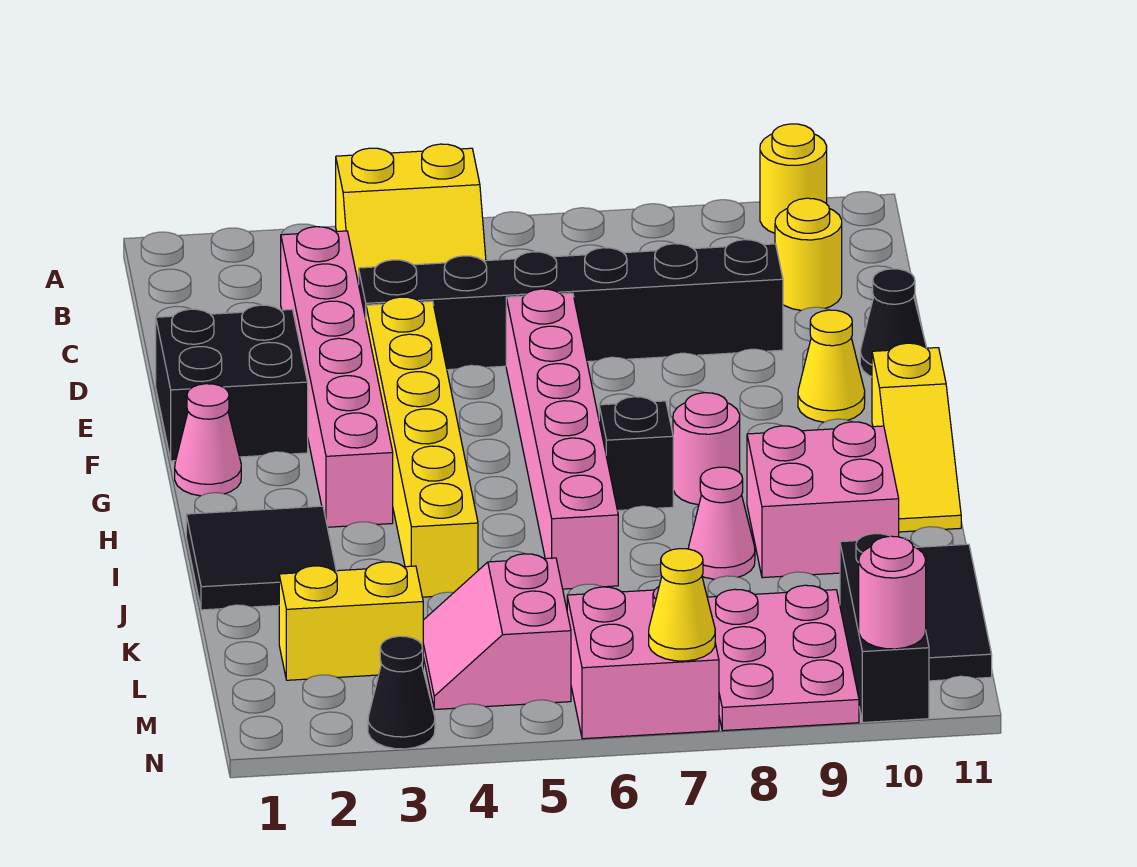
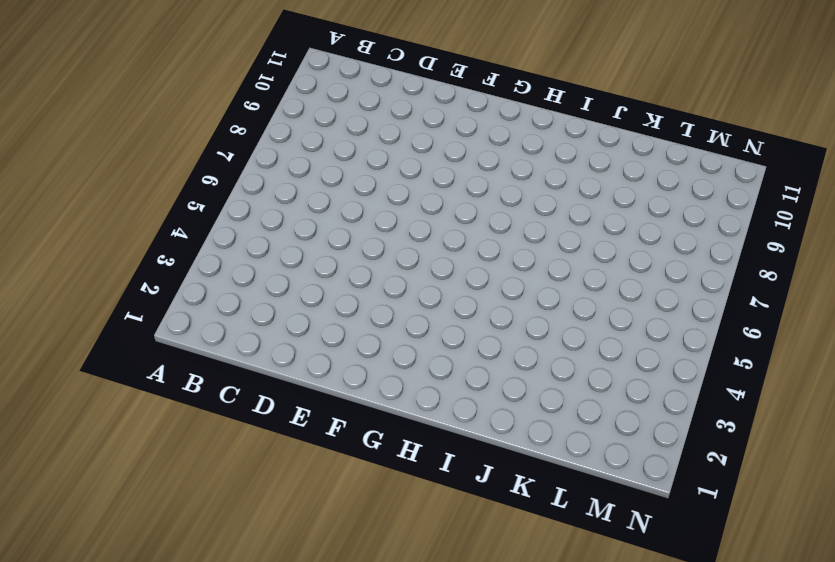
none -> yellow 2x2 slope [336,144,486,284]
none -> yellow 1x1 round brick [760,124,827,233]
none -> pink 1x6 brick [281,227,393,527]

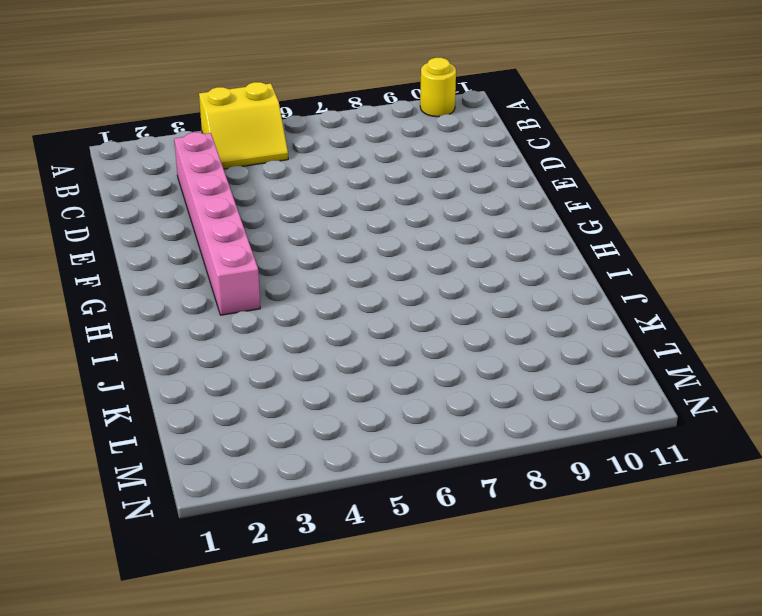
none -> yellow 1x1 round brick [775,198,842,310]
none -> black 1x6 brick [359,240,783,370]
none -> black 2x2 brick [156,305,308,461]

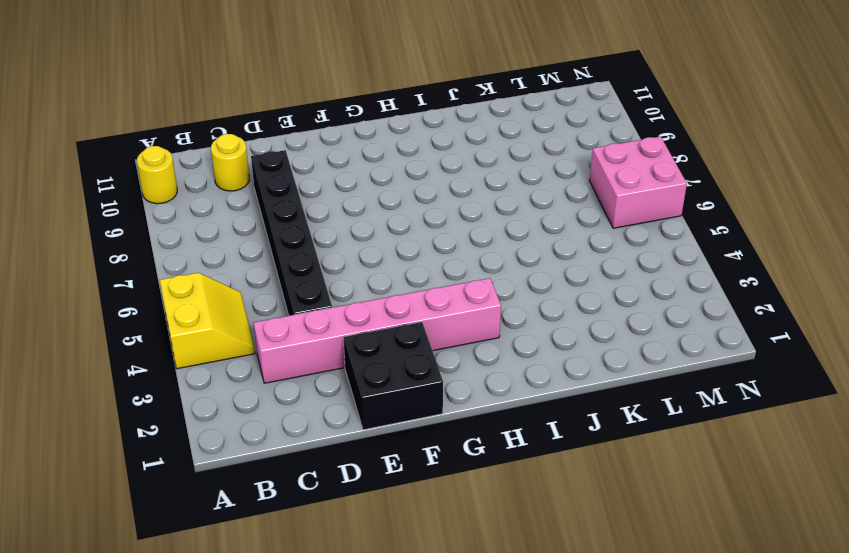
none -> yellow 1x6 brick [366,297,478,597]
none -> pink 1x6 brick [506,289,618,589]
none -> black 1x1 cone [860,269,927,377]

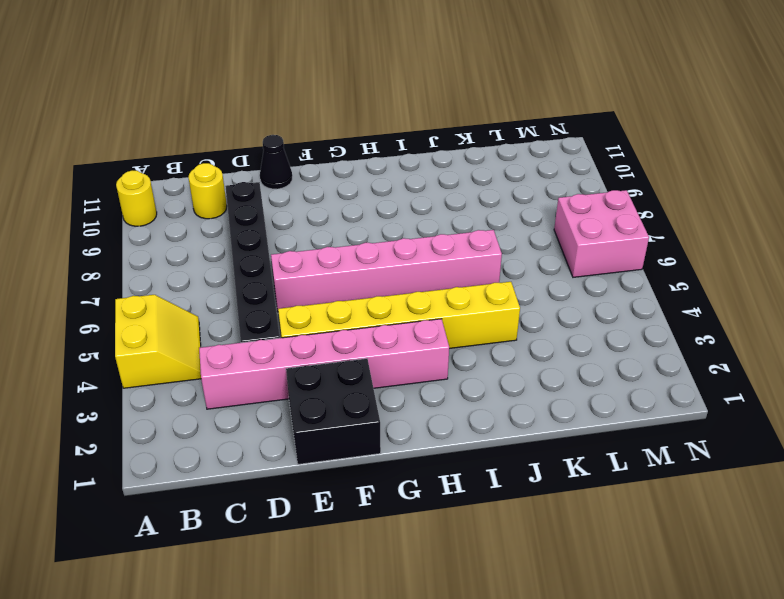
none -> yellow 1x1 cone [798,310,865,422]
none -> pink 1x1 cone [175,384,241,496]
none -> yellow 1x3 slope [872,343,961,532]

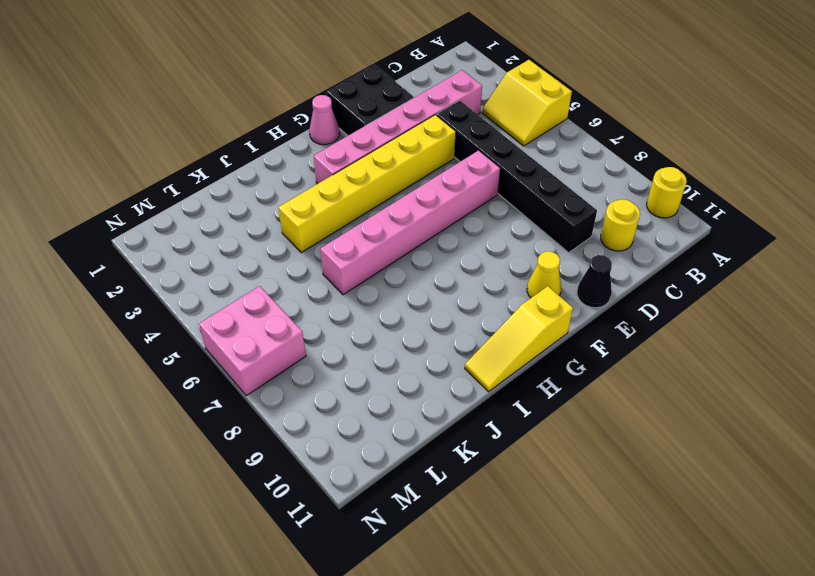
none -> black 1x1 brick [599,397,673,511]
none -> pink 1x1 round brick [673,393,740,505]
none -> black 2x2 tile [186,506,336,610]

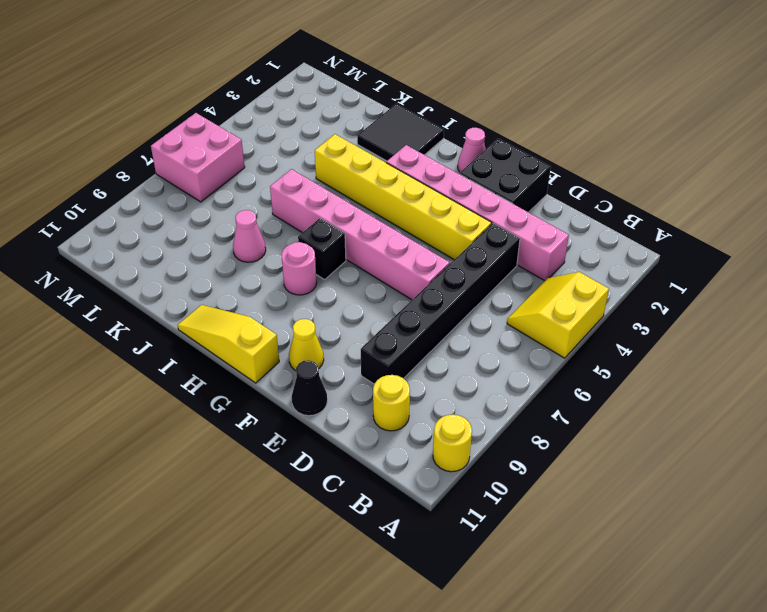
none -> pink 2x2 brick [747,422,899,578]
none -> black 1x3 tile [916,544,992,681]
none -> yellow 1x2 brick [279,562,423,680]

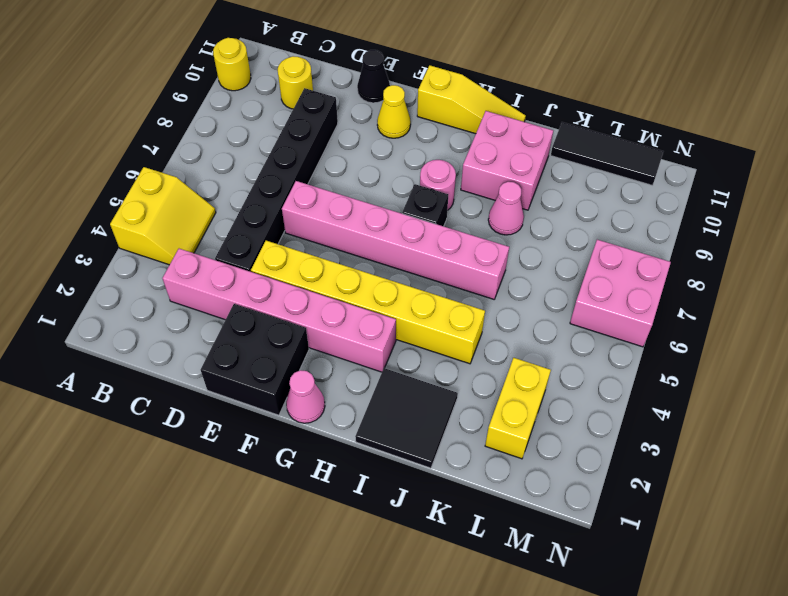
none -> pink 2x2 slope [423,554,571,710]
none -> pink 2x3 plate [707,585,859,731]
none -> black 1x3 brick [840,534,929,722]

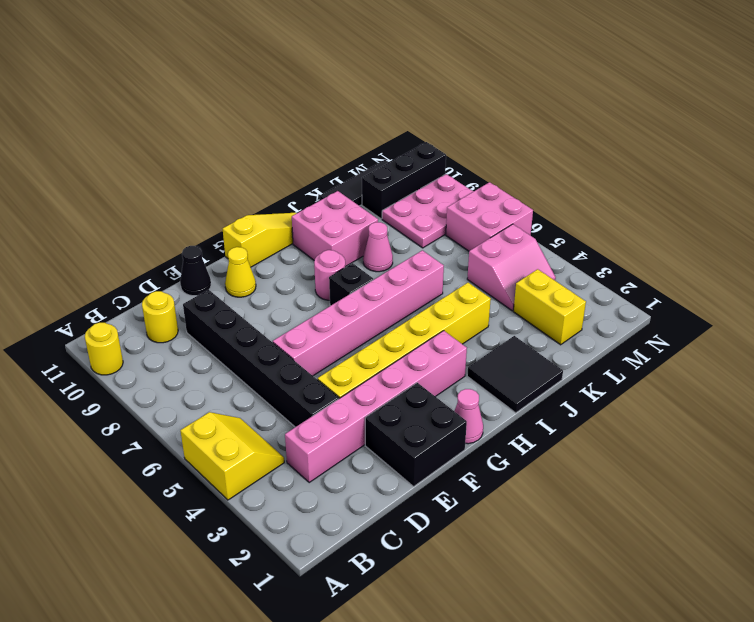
none -> black 1x1 cone [368,636,435,749]
none -> yellow 1x1 cone [649,549,715,661]
none -> pink 1x1 round brick [859,536,926,649]

